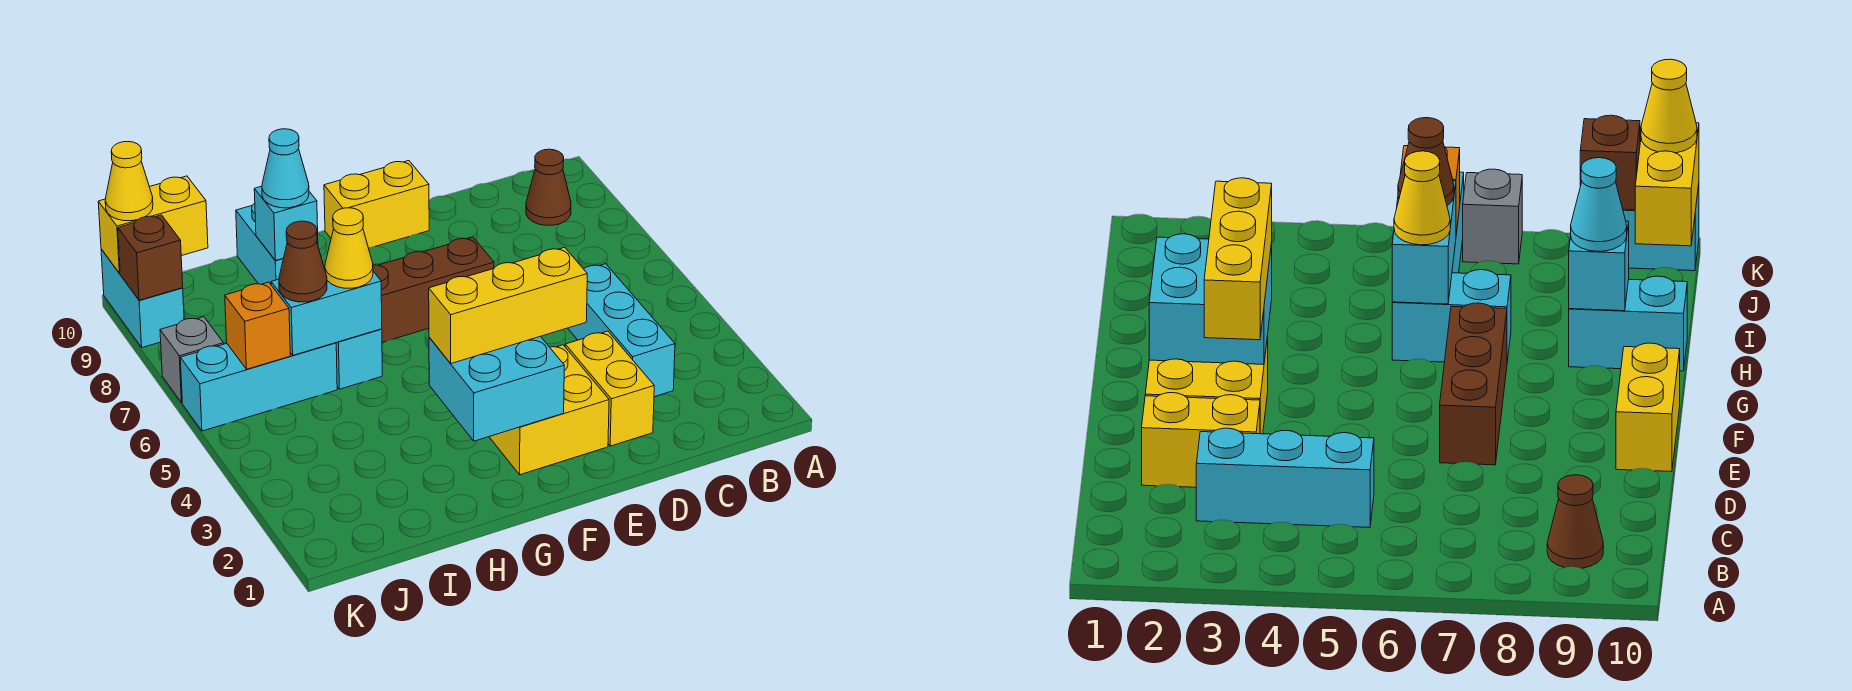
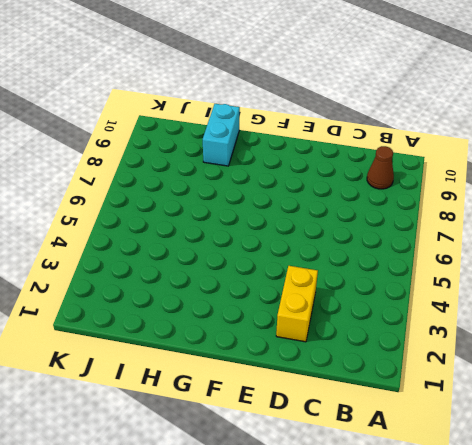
none -> cyan 1x3 brick [568,264,675,397]
none -> yellow 2x2 brick [489,345,609,475]
none -> brown 1x3 brick [373,237,494,342]

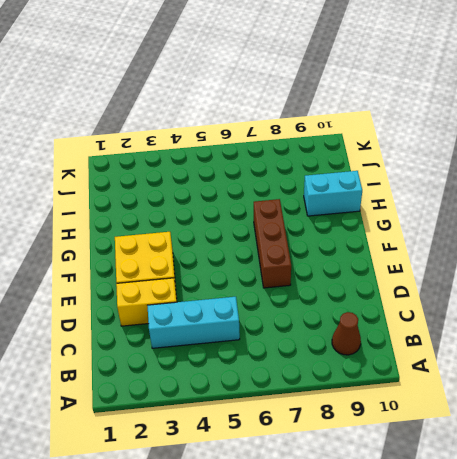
none -> yellow 1x2 brick [324,161,429,248]
none -> cyan 1x2 brick [336,329,382,389]
none -> cyan 1x3 brick [180,343,337,431]

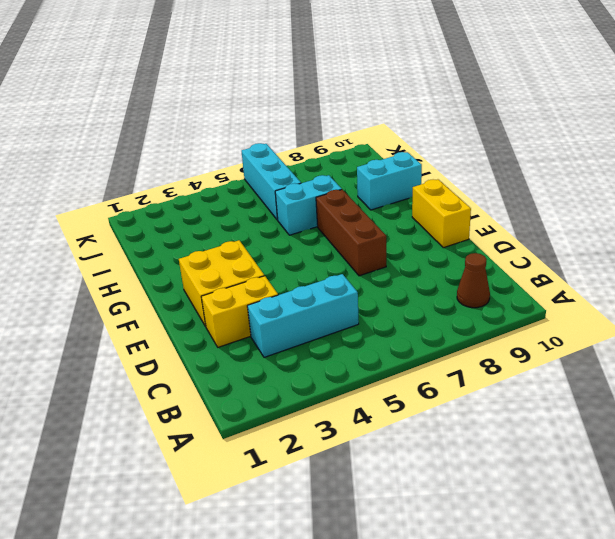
none -> grey 1x1 brick [160,317,223,403]
none -> cyan 1x2 brick [101,249,184,348]
none -> cyan 2x2 brick [429,336,564,441]

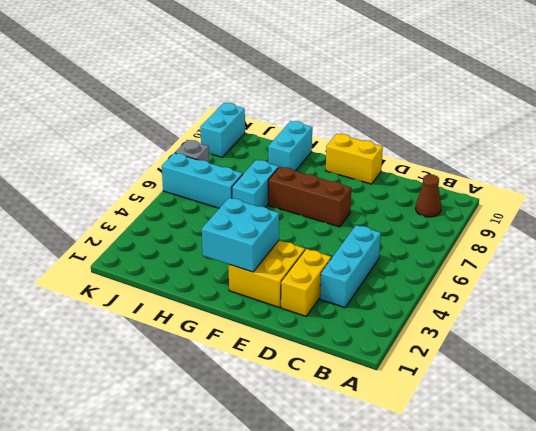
none -> cyan 1x2 brick [271,266,382,355]
none -> cyan 1x1 brick [254,186,318,260]
none -> orange 1x1 brick [225,282,290,369]

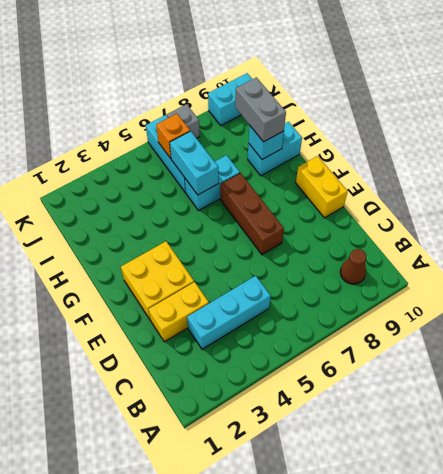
grey 1x2 brick [235,77,286,142] -> cyan 1x1 cone [262,129,309,208]
none -> cyan 2x2 brick [429,336,564,441]
none -> yellow 1x2 brick [98,176,208,273]
none -> brown 1x1 brick [118,215,183,300]

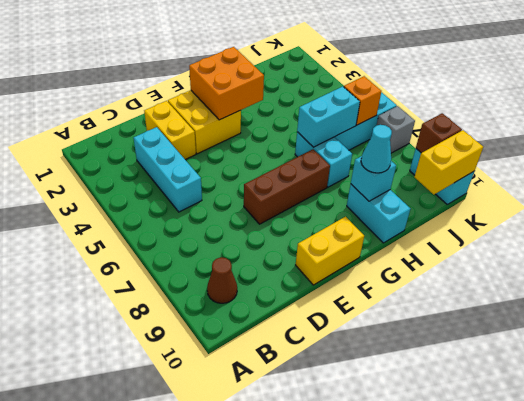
orange 2x2 brick [189,47,264,120] -> cyan 2x2 brick [429,336,564,441]
none -> yellow 1x3 brick [429,247,587,364]
none -> yellow 1x1 cone [325,208,373,288]
none -> brown 1x1 cone [279,221,327,302]

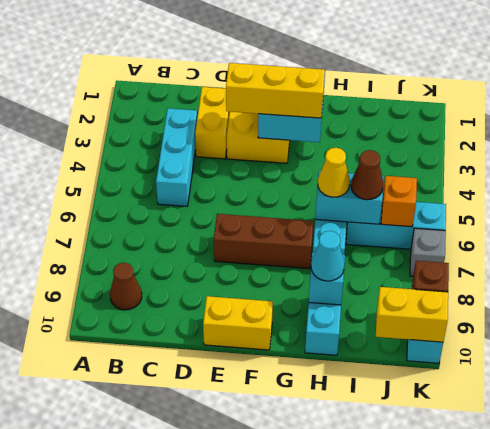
none -> yellow 1x1 cone [105,142,153,221]

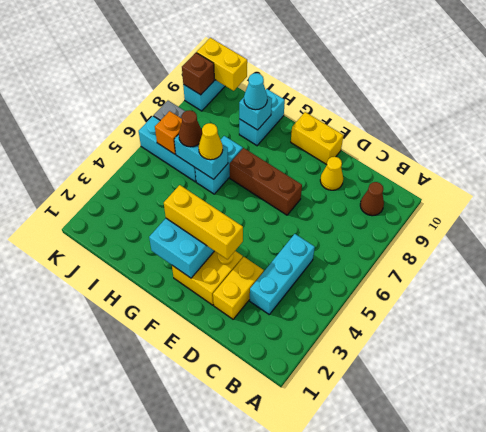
yellow 1x1 cone [320,157,343,190] -> yellow 1x1 cone moved to [105,142,153,221]

